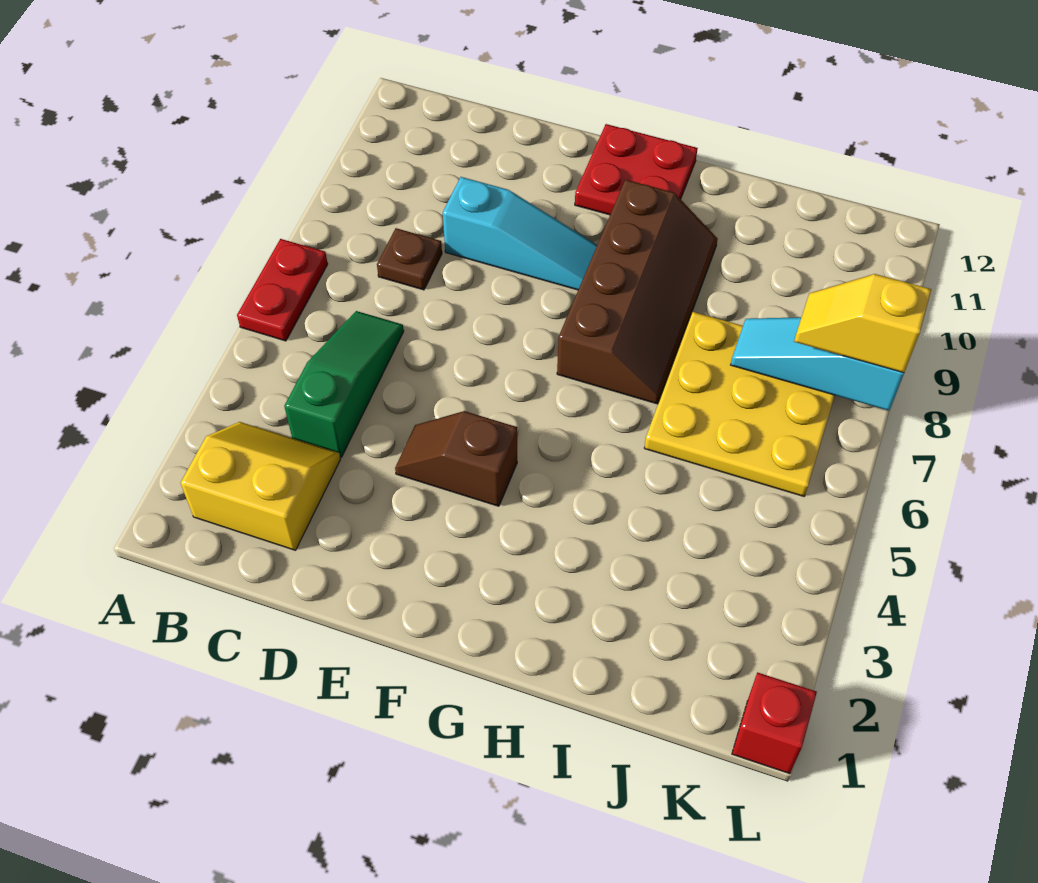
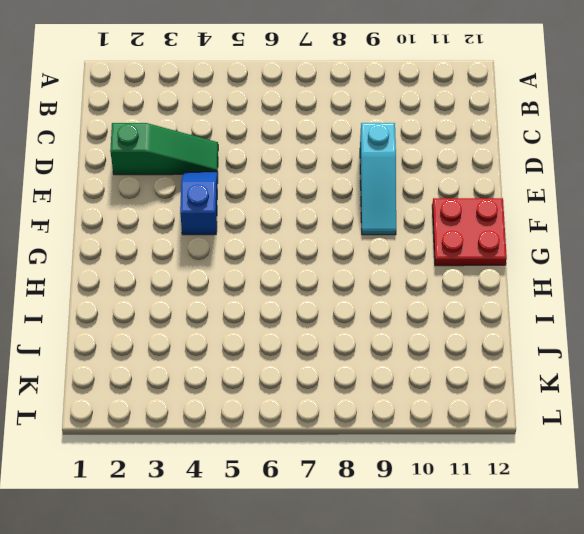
green 1x3 slope [110,123,218,175] -> green 1x3 slope moved to [284,311,404,457]
blue 1x2 slope [180,172,218,235] -> brown 1x2 slope [395,411,517,506]
none -> red 1x2 plate [237,239,328,341]
none -> yellow 2x2 slope [180,422,341,550]
none -> brown 1x1 plate [377,228,442,290]

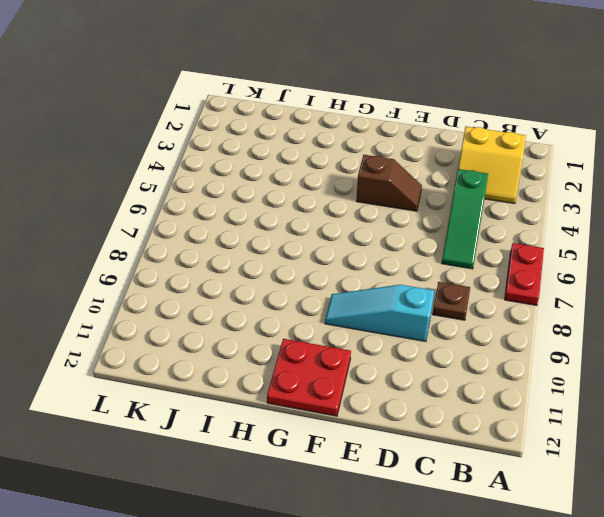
none -> brown 2x4 slope [557,180,718,404]
none -> yellow 3x3 plate [644,312,835,496]
none -> red 1x1 brick [732,672,817,774]

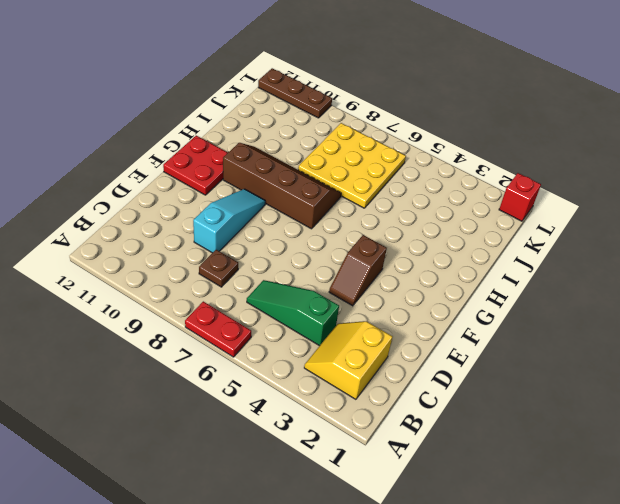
brown 1x3 plate [258,68,332,118] -> none
none -> cyan 1x3 slope [731,317,904,411]
none -> yellow 1x2 slope [794,274,931,373]

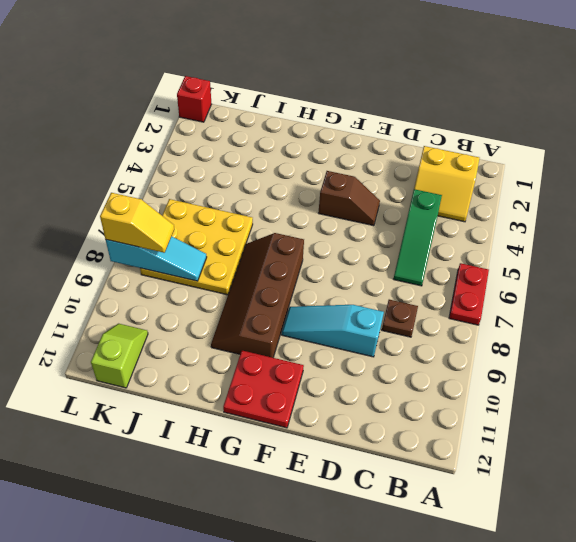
lime 1x2 slope [91,324,148,388] -> none

